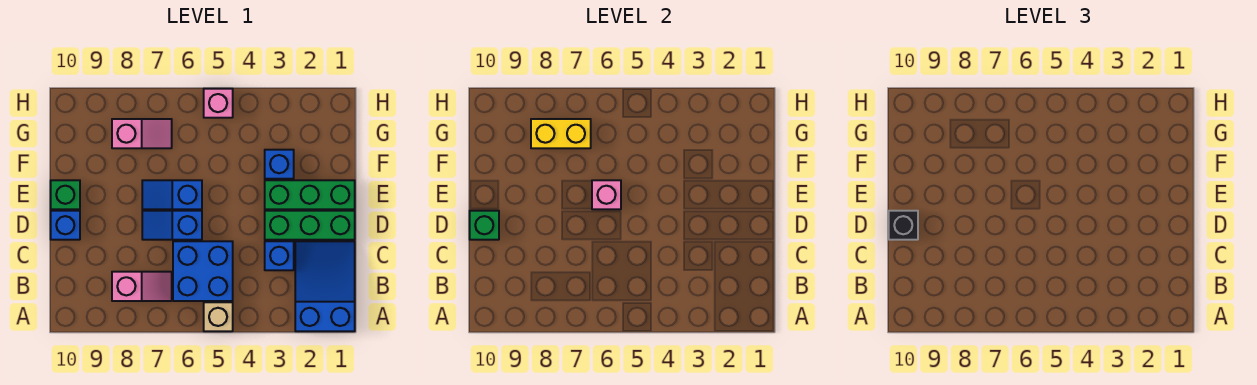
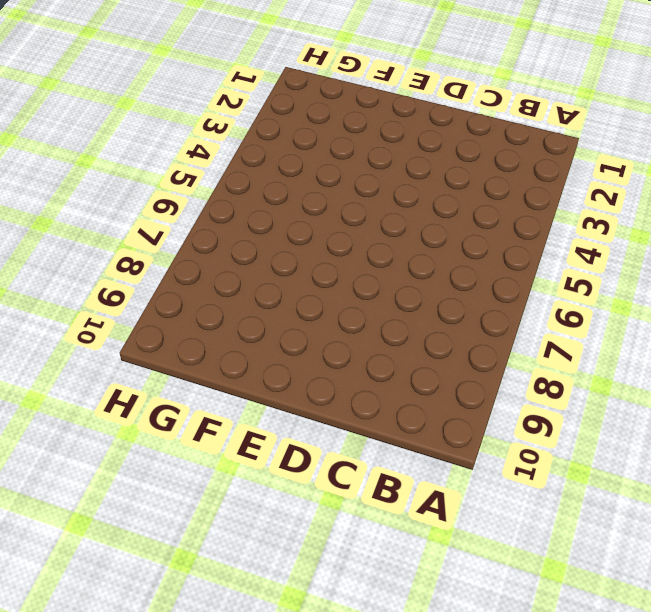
none -> blue 2x3 slope [295,241,355,331]
none -> tan 1x1 brick [204,302,233,331]
none -> blue 2x2 brick [173,241,233,301]

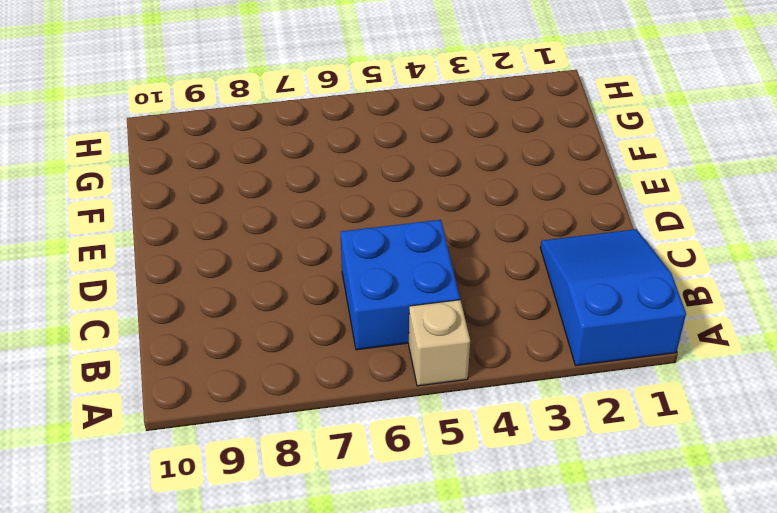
none -> pink 1x2 slope [112,272,172,301]
none -> blue 1x1 brick [265,241,294,270]
none -> green 1x3 brick [265,211,355,240]

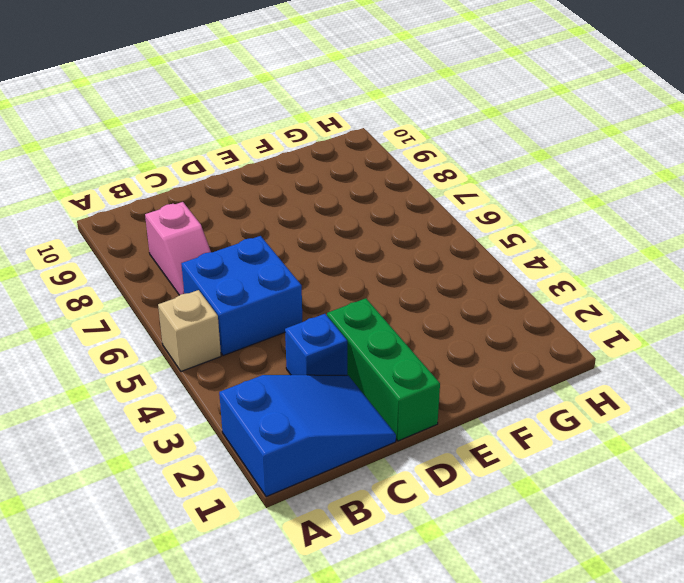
none -> blue 1x2 slope [142,211,202,240]
none -> blue 1x1 brick [51,211,80,240]
none -> green 1x3 brick [265,180,355,209]

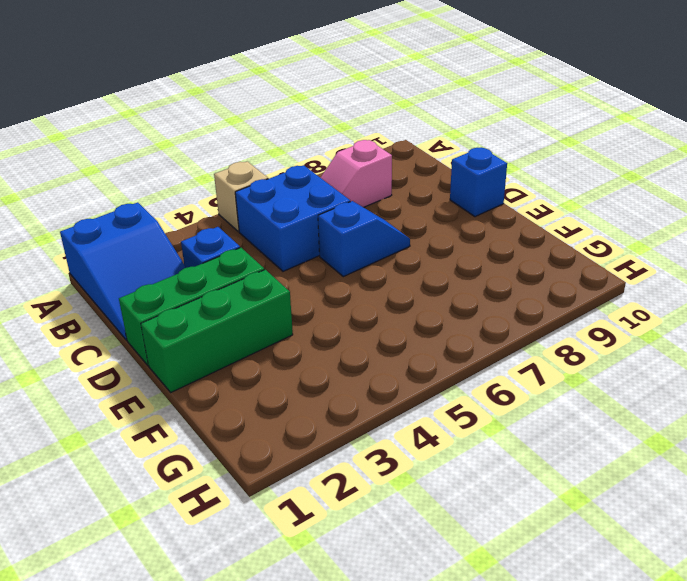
none -> blue 1x2 slope [142,180,202,209]
none -> green 1x1 brick [51,180,80,209]
none -> blue 1x1 brick [265,150,294,179]

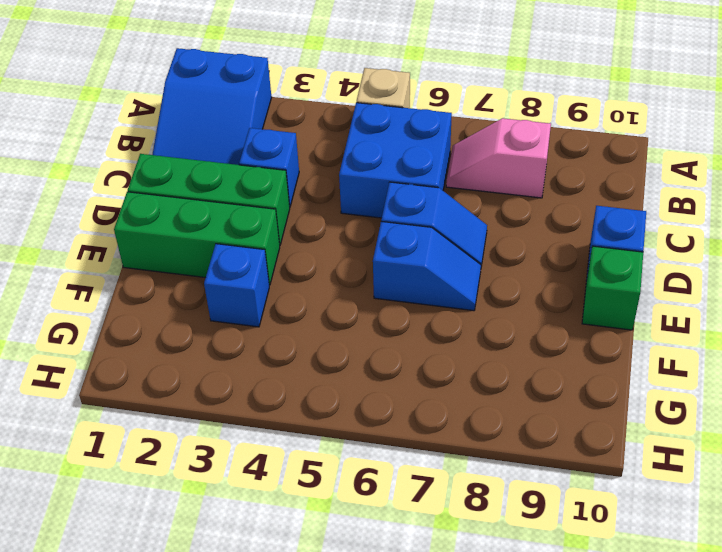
none -> pink 1x2 slope [112,119,172,148]
none -> pink 1x1 brick [204,89,233,118]
none -> green 1x1 brick [470,211,499,240]

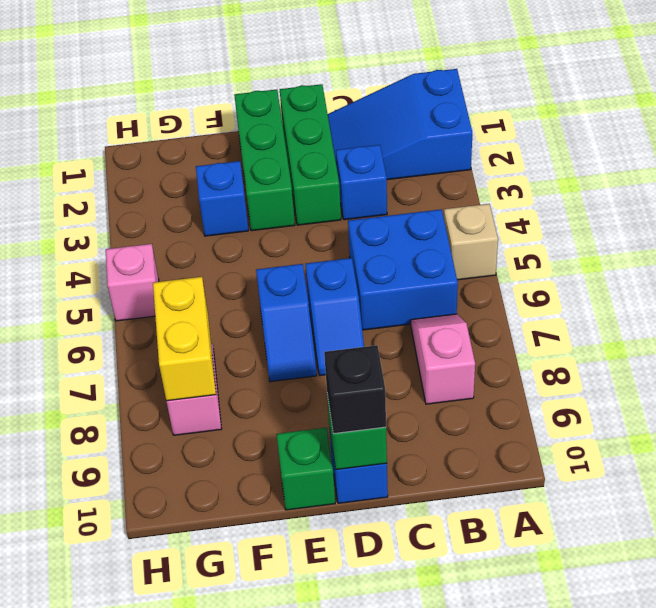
none -> pink 1x1 brick [592,180,621,209]

